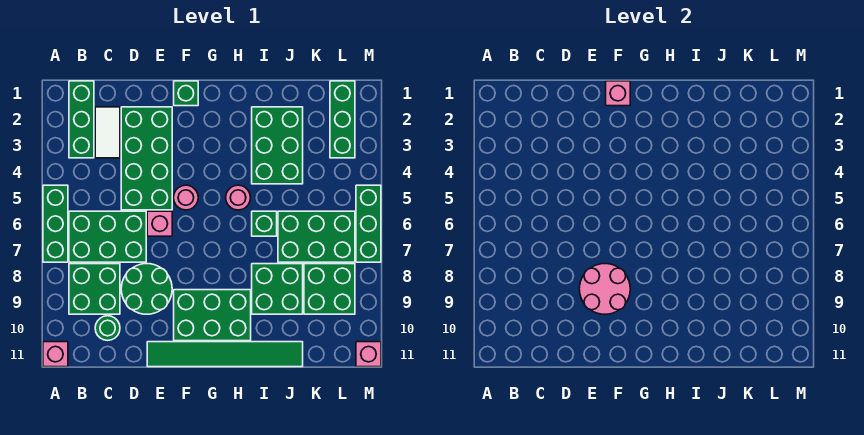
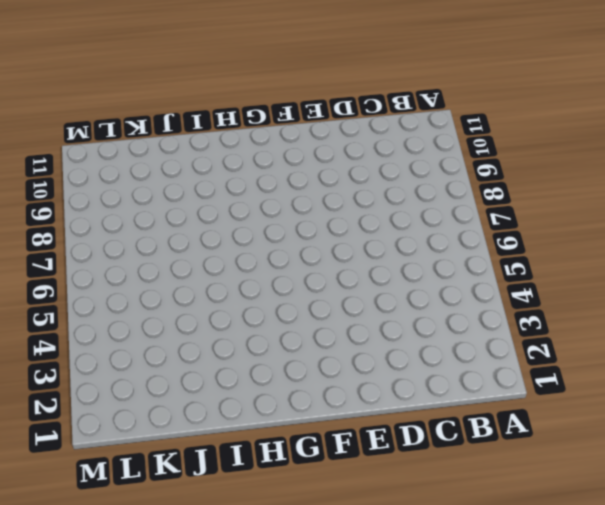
none -> green 1x3 brick [43,185,68,262]
none -> pink 1x1 brick [43,342,68,367]
none -> green 1x3 brick [69,81,94,158]

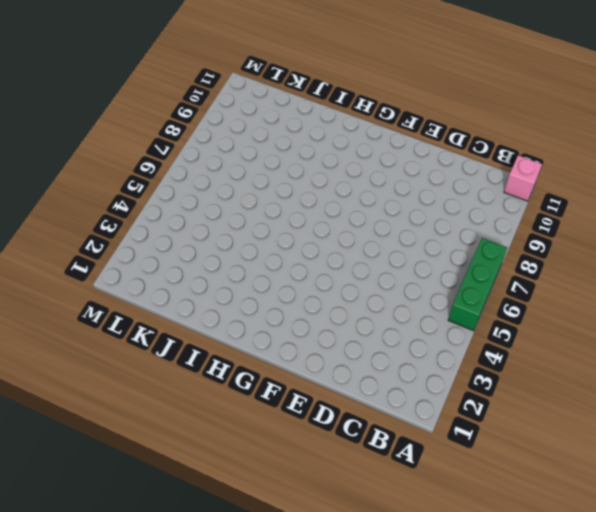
none -> green 1x3 brick [69,81,94,158]
none -> green 2x3 brick [69,211,146,262]
none -> green 2x2 brick [69,264,120,314]

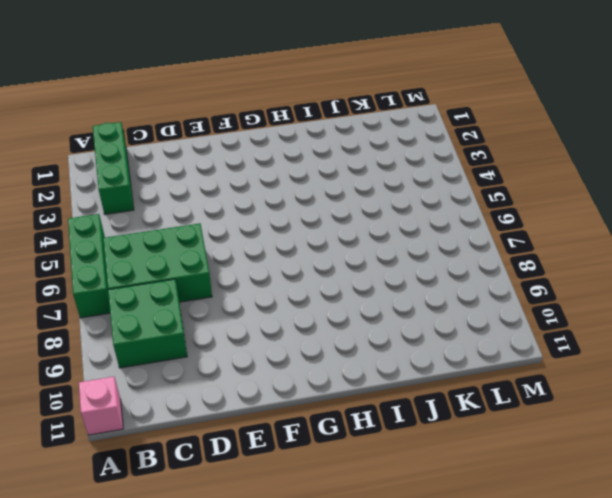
none -> white 1x2 tile [95,107,120,158]
none -> green 1x1 round brick [95,316,120,341]
none -> green 2x4 brick [121,107,172,210]

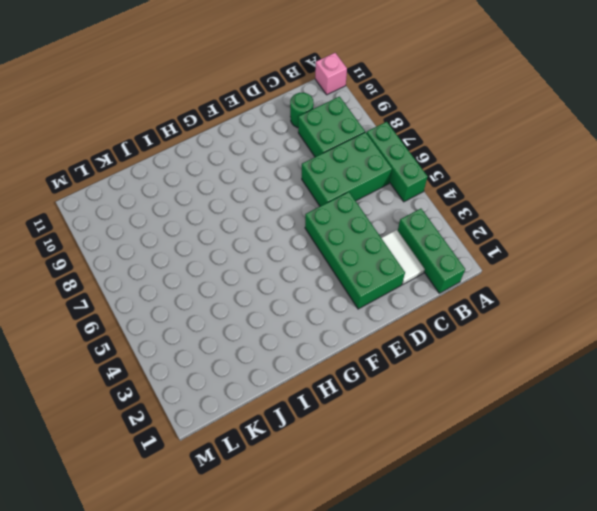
none -> green 2x2 round brick [121,264,172,314]
none -> pink 1x1 brick [147,211,172,236]
none -> green 1x6 tile [147,342,303,367]

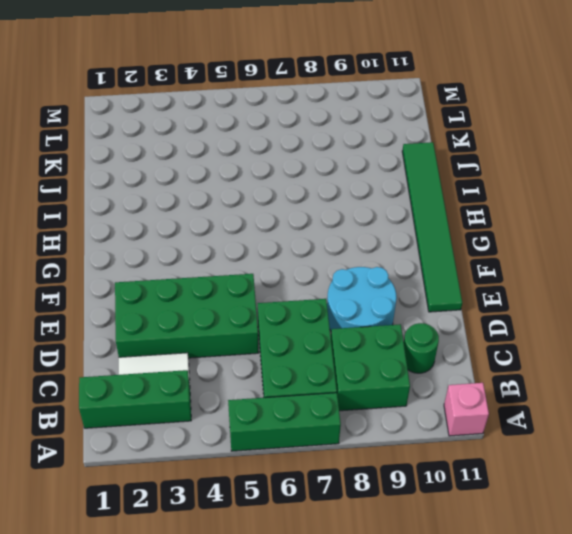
cyan 2x2 round brick [327,267,397,330] -> green 2x2 round brick [121,264,172,314]
none -> pink 1x1 brick [147,211,172,236]
none -> green 1x1 brick [174,81,198,106]
none -> pink 1x1 round brick [174,185,198,210]

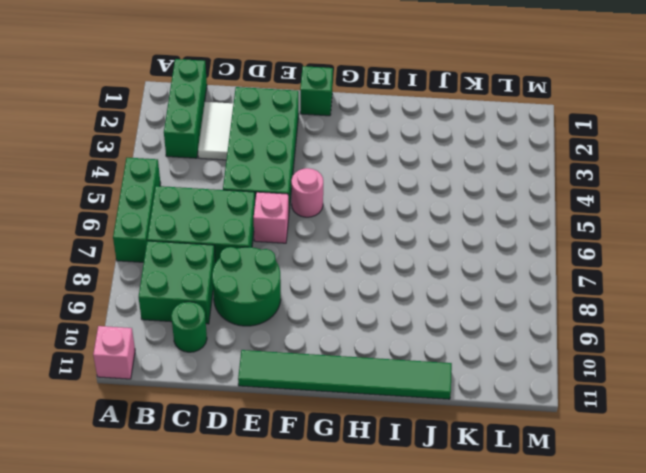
none -> green 2x3 brick [174,290,251,341]
none -> pink 1x1 round brick [226,185,251,210]
none -> green 2x3 brick [252,107,303,184]

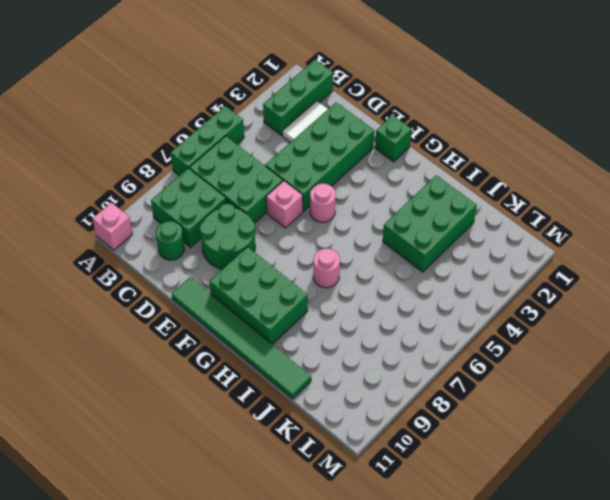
pink 1x1 round brick [313,249,340,288] -> pink 1x1 round brick moved to [226,185,251,210]
none -> green 1x1 brick [252,211,277,236]
none -> green 2x2 brick [252,264,303,314]
none -> green 2x3 brick [278,211,355,262]

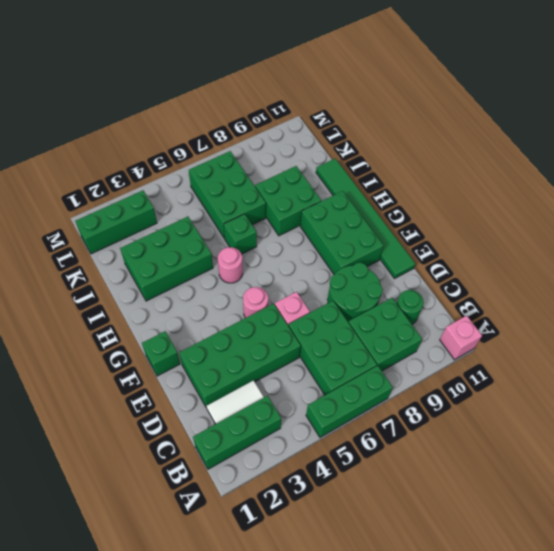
none -> green 2x2 brick [304,264,355,314]
none -> green 1x3 brick [356,185,381,262]
none -> pink 1x1 brick [356,342,381,367]

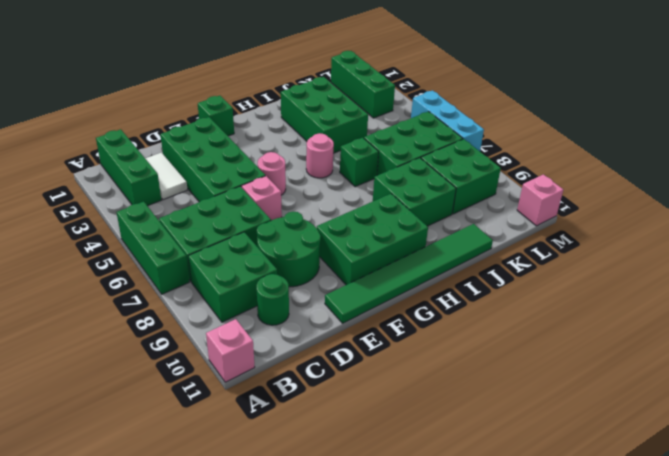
cyan 1x3 brick [411,91,484,151] -> green 1x3 brick [356,185,381,262]
none -> pink 2x2 round brick [579,264,630,314]
none -> pink 1x1 brick [606,81,630,106]

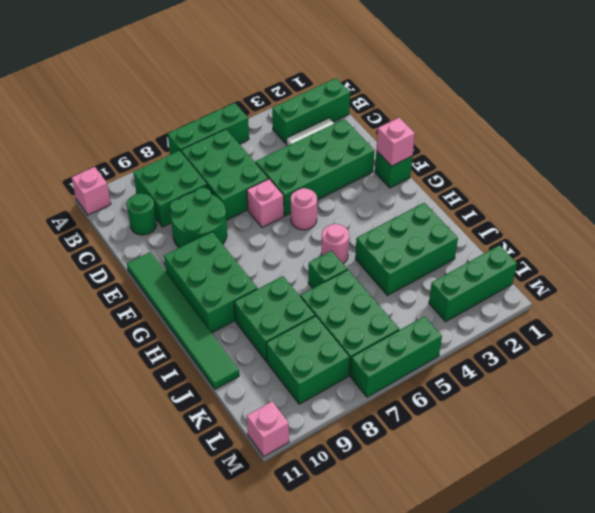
none -> pink 2x2 round brick [579,264,630,314]

